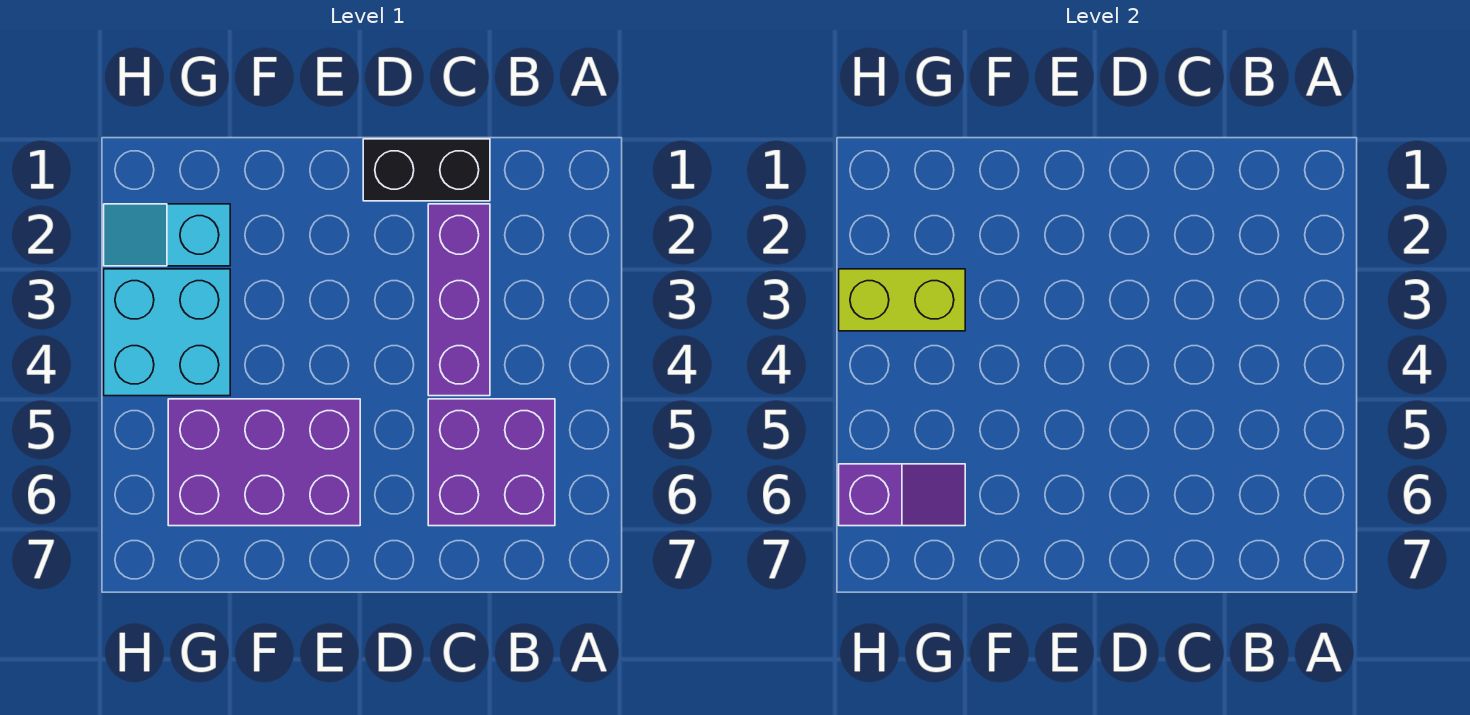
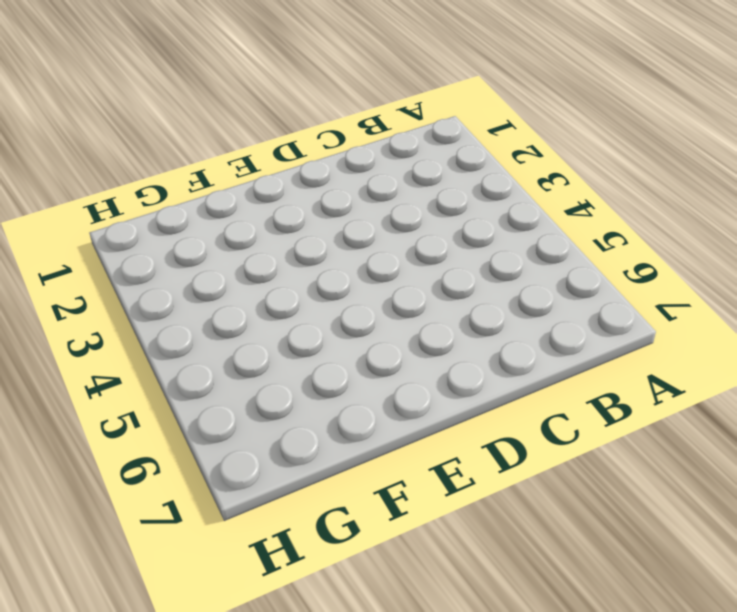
none -> purple 2x2 brick [428,399,555,526]
none -> black 1x2 brick [363,139,490,201]

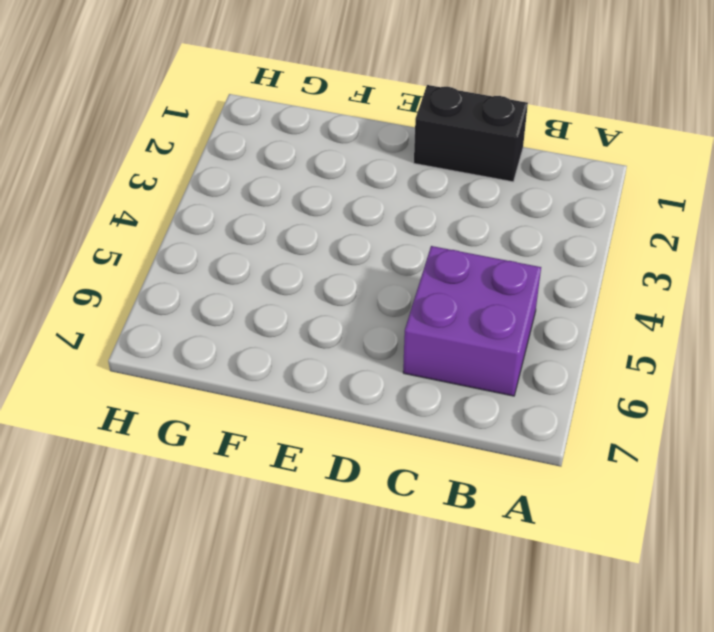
none -> purple 1x3 brick [428,204,490,396]
none -> purple 2x3 brick [168,399,360,526]

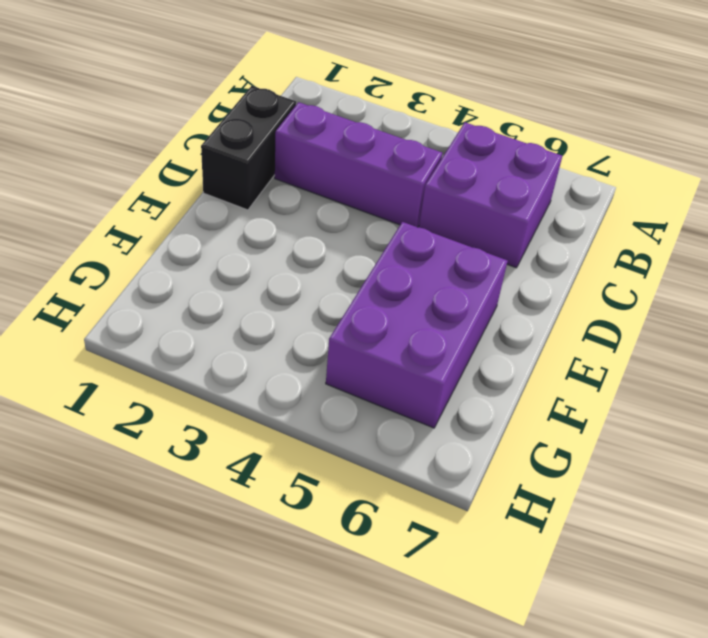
none -> cyan 1x2 slope [104,204,230,266]
none -> cyan 2x2 brick [104,269,230,396]

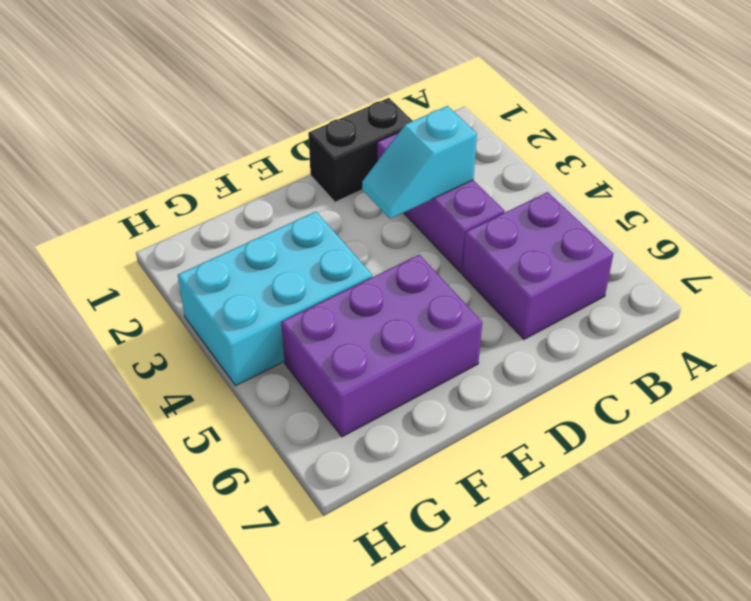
cyan 1x2 slope [362,106,477,219] -> cyan 1x2 slope moved to [104,204,230,266]
cyan 2x3 brick [178,212,372,385] -> cyan 2x2 brick [104,269,230,396]
none -> lime 1x2 brick [839,269,965,331]
none -> purple 1x2 slope [839,464,965,526]

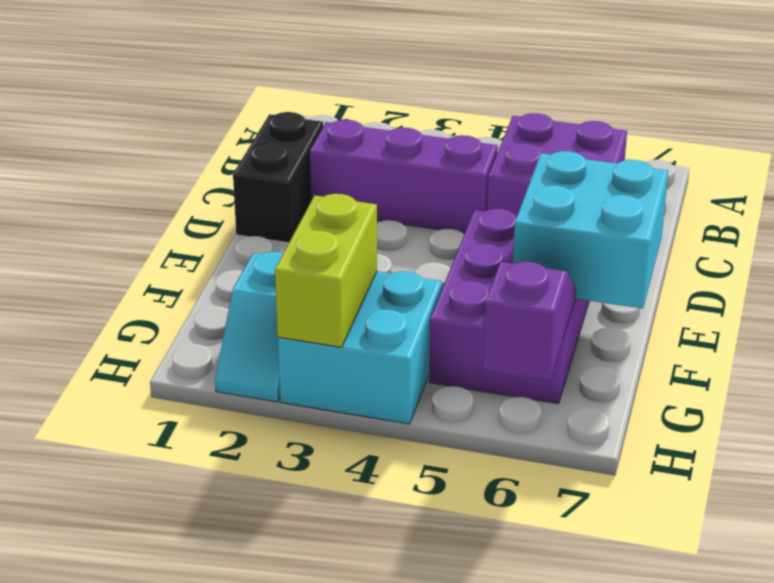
cyan 2x2 brick [513,151,668,309] -> none

